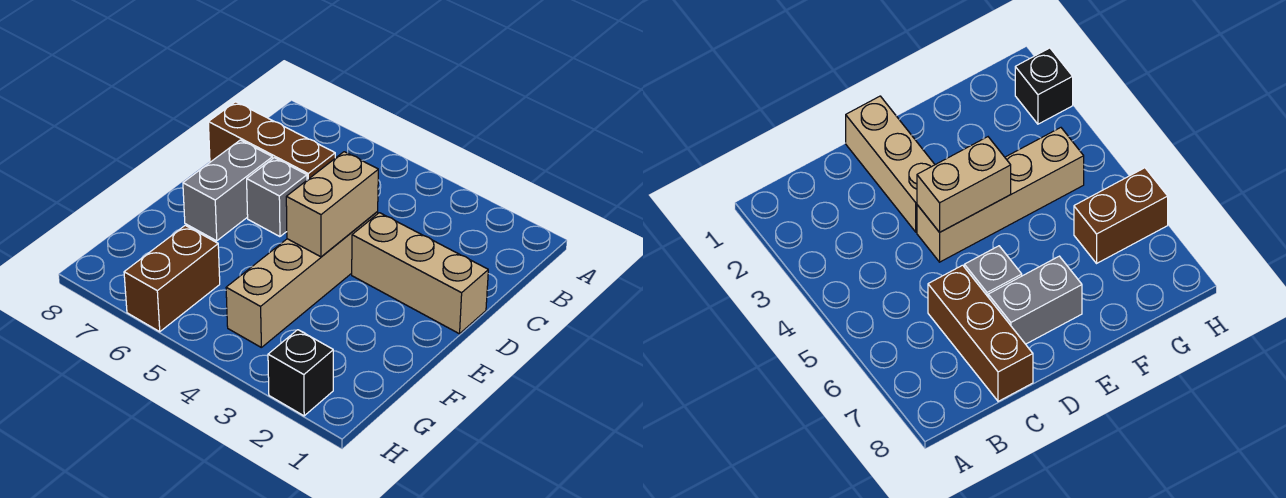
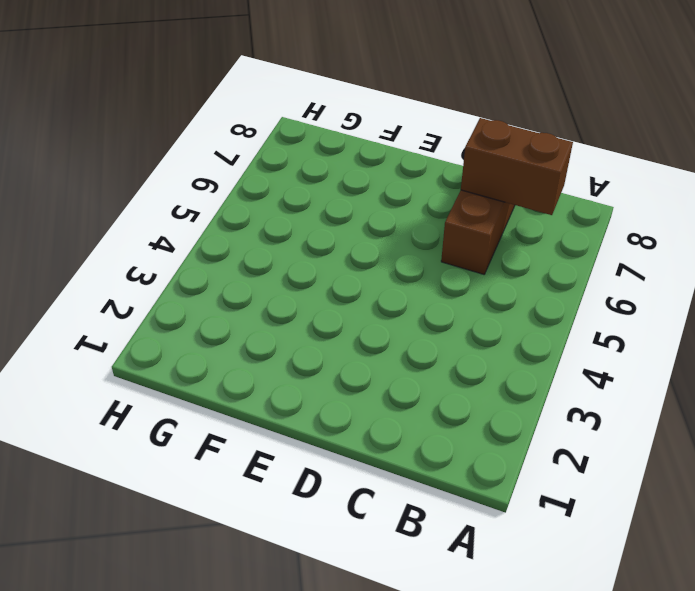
brown 1x2 brick [461,118,573,215] -> brown 1x2 brick moved to [124,225,220,332]
none -> tan 1x3 brick [352,213,488,334]
none -> tan 1x4 brick [226,212,378,347]

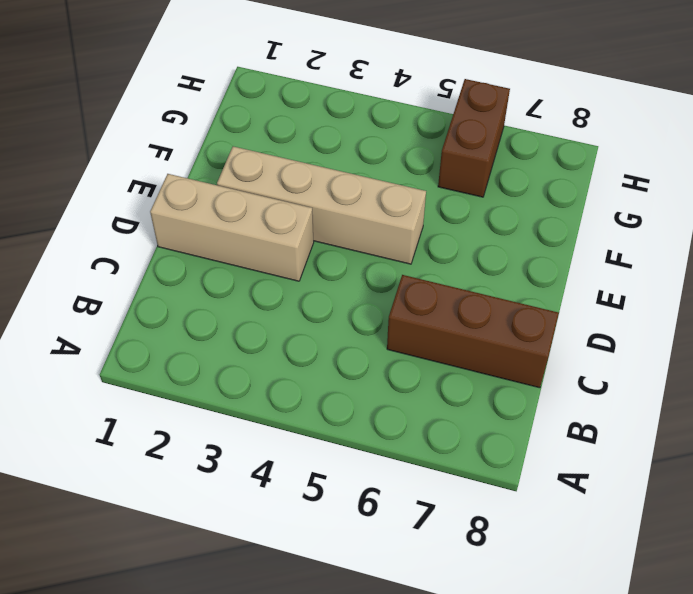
tan 1x4 brick [217,146,426,264] -> tan 1x4 brick turned to [226,212,378,347]
none -> grey 1x1 brick [247,158,307,237]
none -> grey 1x2 brick [183,140,273,241]

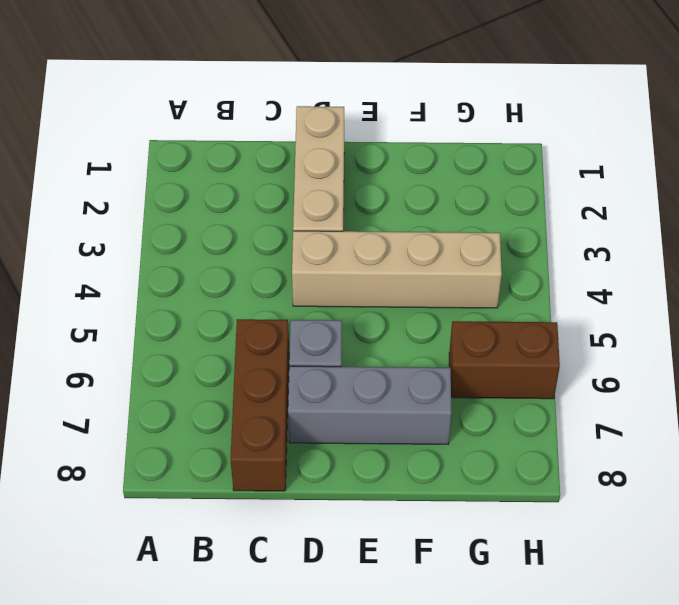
grey 1x3 brick [288,366,452,444] -> grey 1x2 brick [183,140,273,241]
none -> black 1x1 brick [268,330,333,416]
none -> tan 1x2 brick [286,152,378,257]

